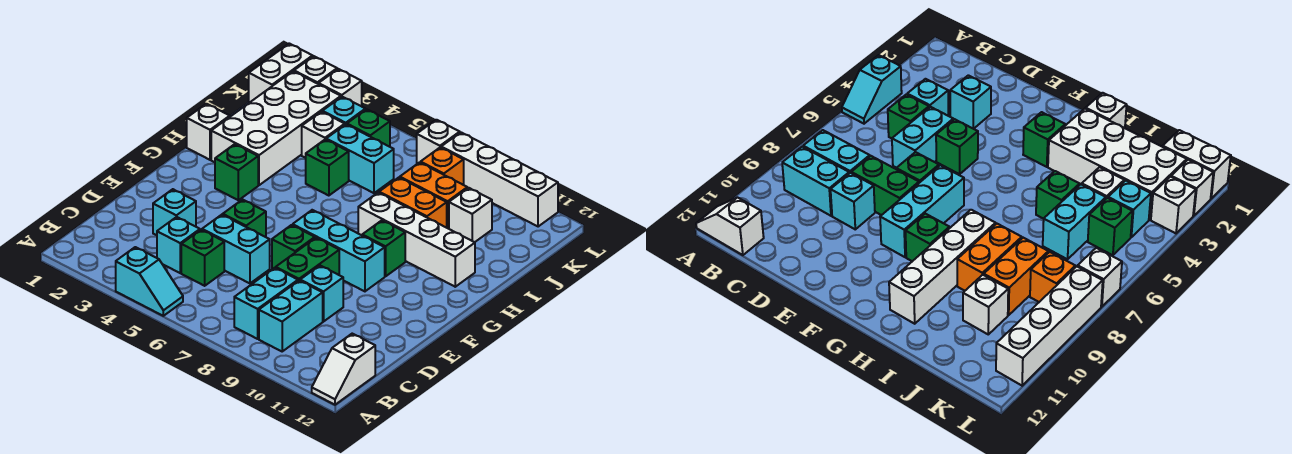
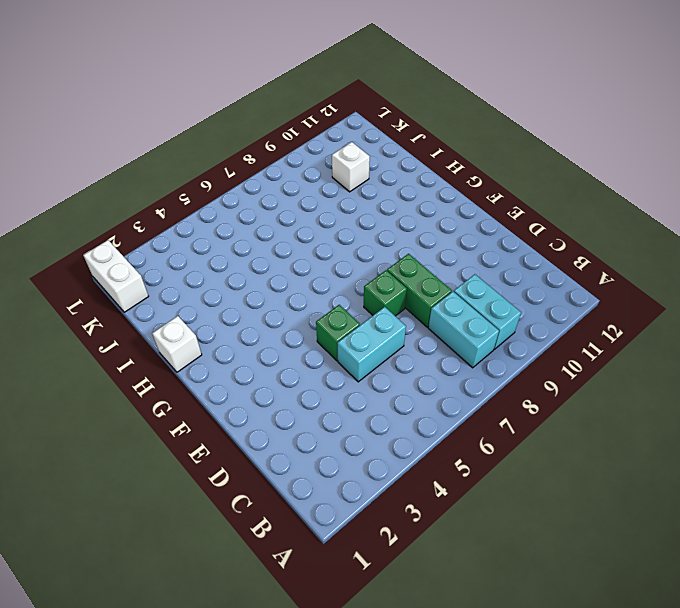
none -> cyan 1x2 slope [116,247,183,316]
none -> white 1x2 slope [312,334,375,405]
none -> cyan 1x1 brick [157,217,200,273]
none -> green 1x1 brick [181,230,224,286]

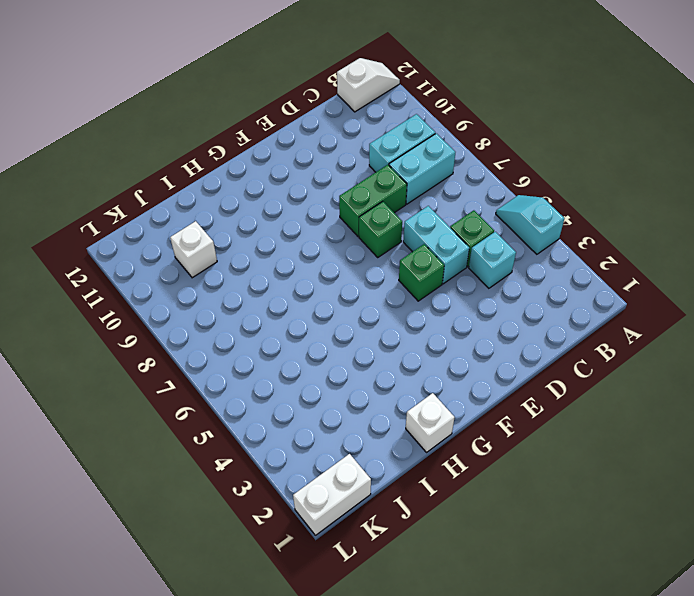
none -> cyan 1x1 brick [153,189,196,235]
none -> cyan 1x1 brick [300,266,343,322]
none -> cyan 1x3 brick [293,210,385,291]
none -> green 1x1 brick [215,144,258,200]

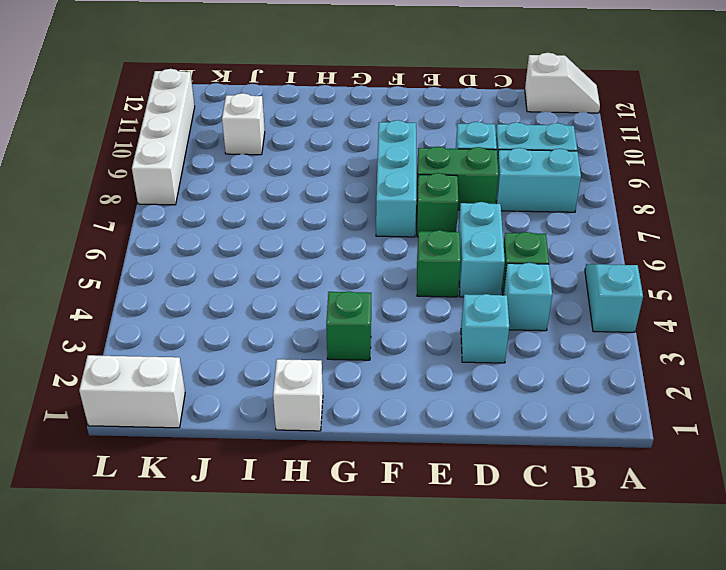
none -> green 1x1 brick [362,220,405,276]
none -> white 2x4 brick [211,71,341,185]
none -> white 1x4 brick [358,193,475,287]
none -> green 1x1 brick [306,139,349,196]

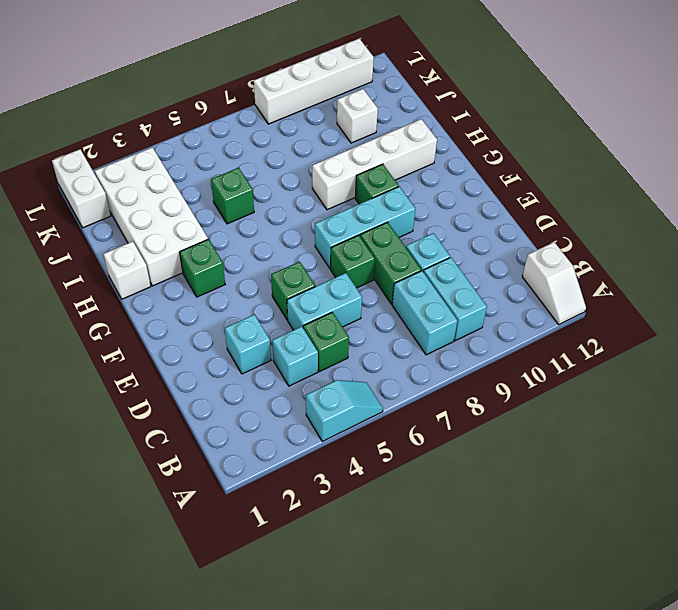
none -> orange 1x2 brick [379,178,447,228]
none -> white 1x1 brick [302,112,345,158]
none -> cyan 1x2 brick [326,124,394,193]
none -> orange 1x2 brick [400,162,467,229]

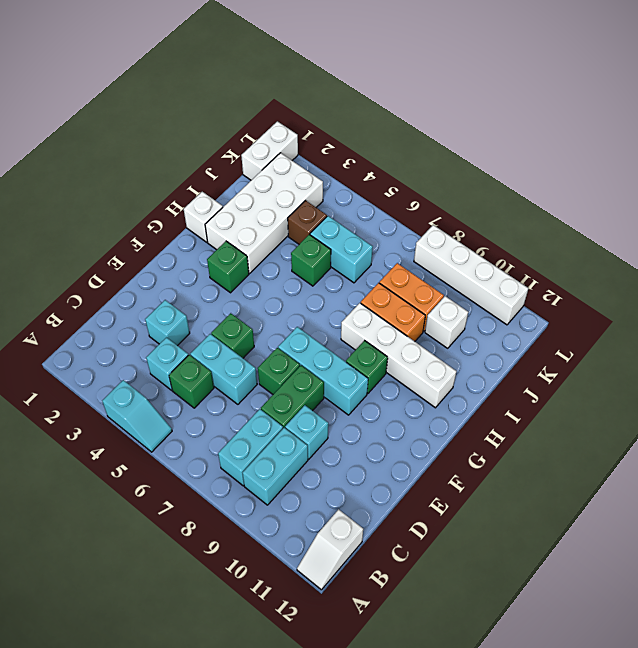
brown 1x1 brick [288,200,327,244] -> white 1x1 brick [302,112,345,158]
none -> cyan 1x1 brick [322,97,365,125]
none -> green 1x1 brick [347,109,390,147]
none -> orange 1x1 brick [421,147,464,185]
none -> white 1x1 brick [294,56,337,84]

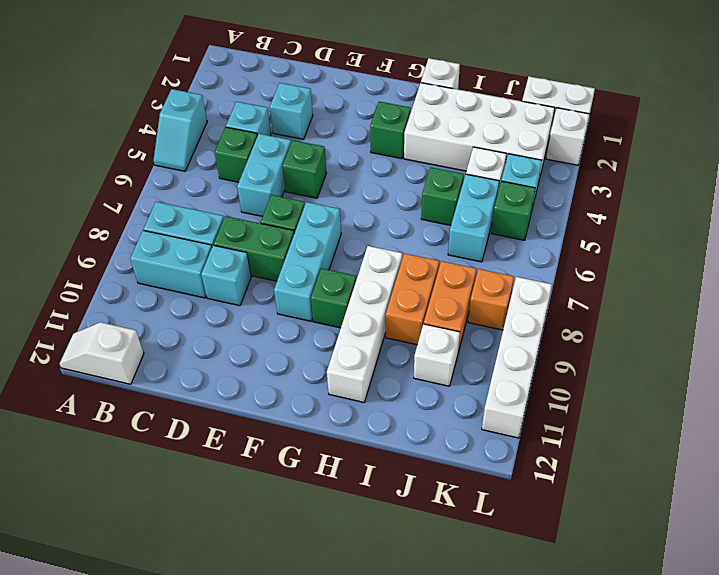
none -> white 1x1 brick [319,69,362,106]
none -> white 1x1 brick [417,120,460,164]

